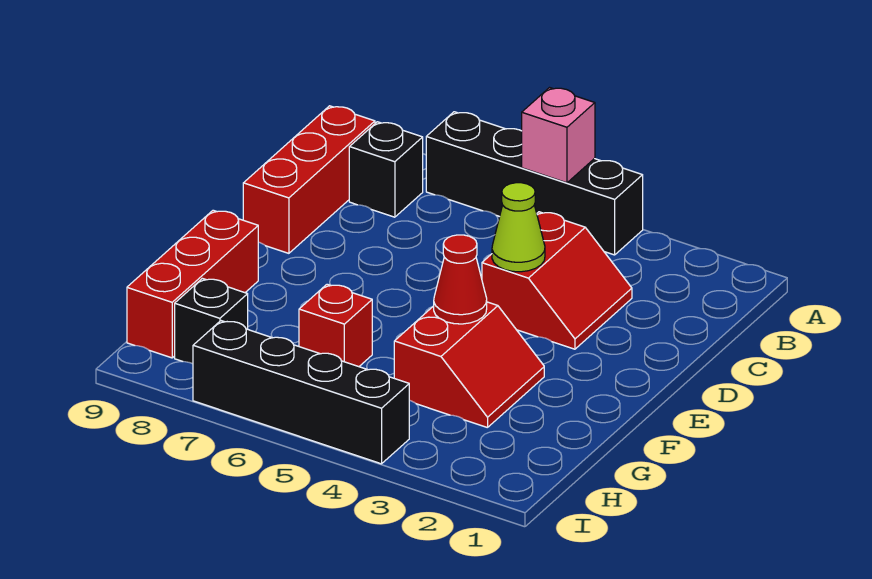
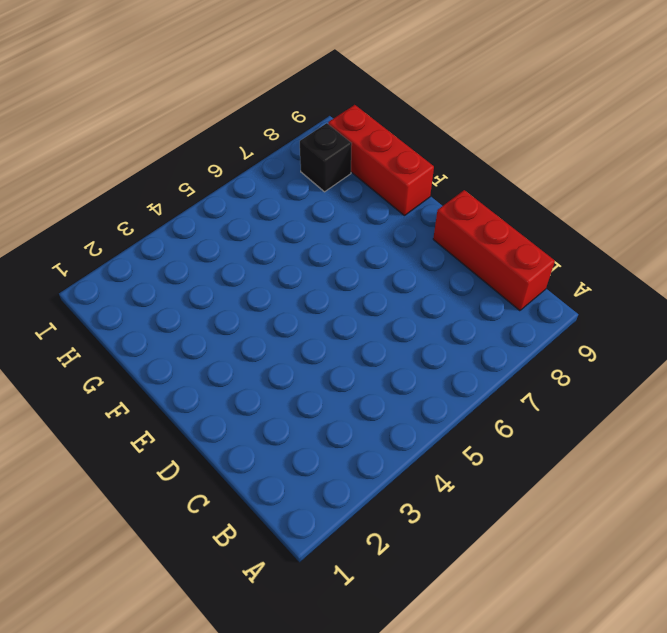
none -> black 1x4 brick [426,112,643,255]
none -> black 1x1 brick [349,122,423,217]
none -> red 2x2 slope [482,212,632,349]

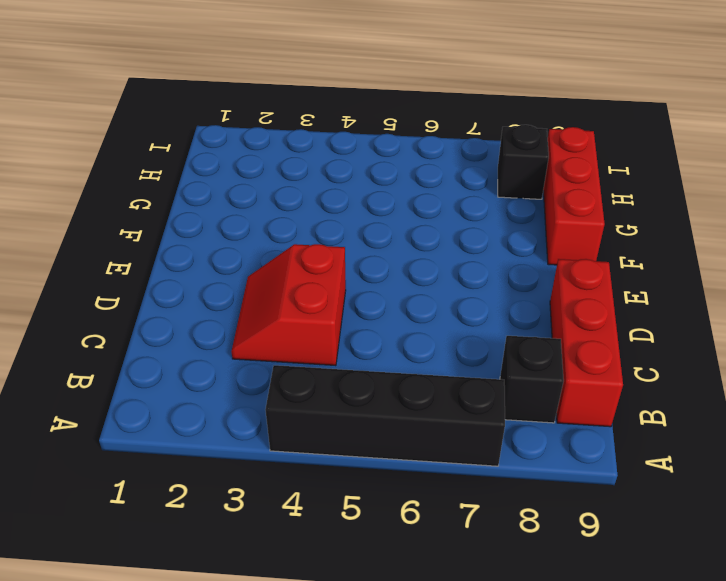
none -> red 2x2 slope [394,302,544,428]
none -> red 1x1 brick [299,284,372,367]
none -> black 1x4 brick [193,321,409,464]

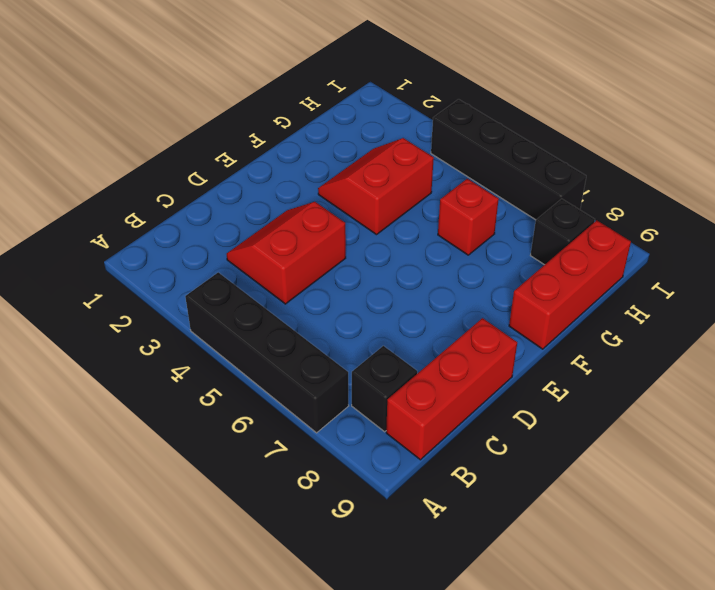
none -> pink 1x1 brick [522,88,595,183]
none -> lime 1x1 cone [492,183,545,272]
none -> red 1x1 cone [434,235,487,324]

